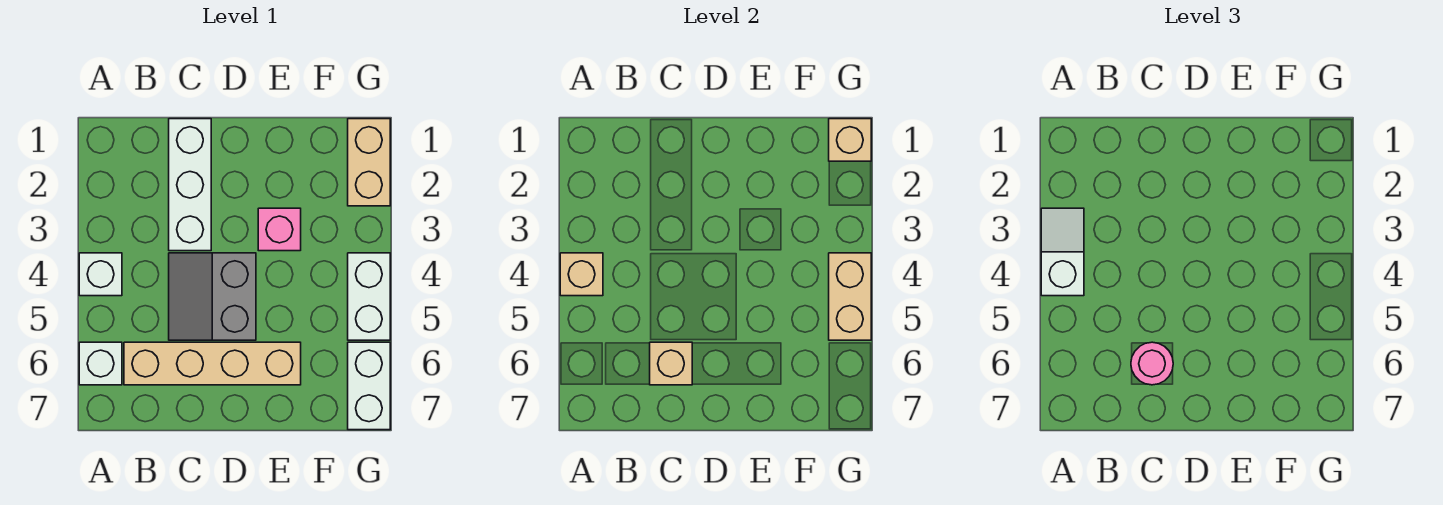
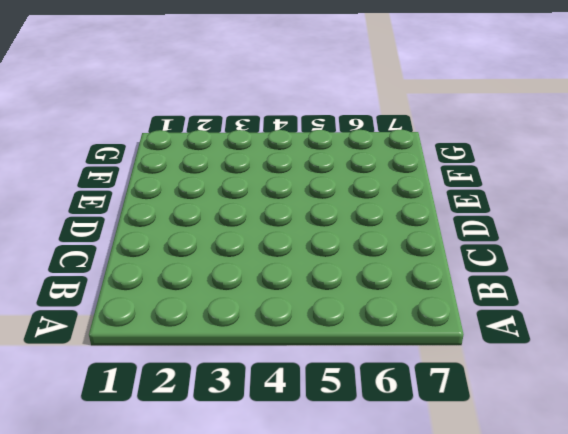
none -> white 1x1 brick [79,253,122,296]
none -> white 1x1 brick [79,342,122,385]
none -> tan 1x4 brick [124,342,301,385]

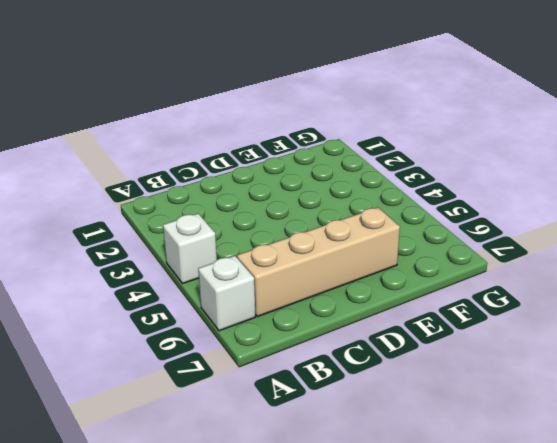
none -> white 1x3 brick [169,119,211,251]
none -> grey 2x2 slope [169,253,256,340]
none -> pink 1x1 brick [258,208,301,251]

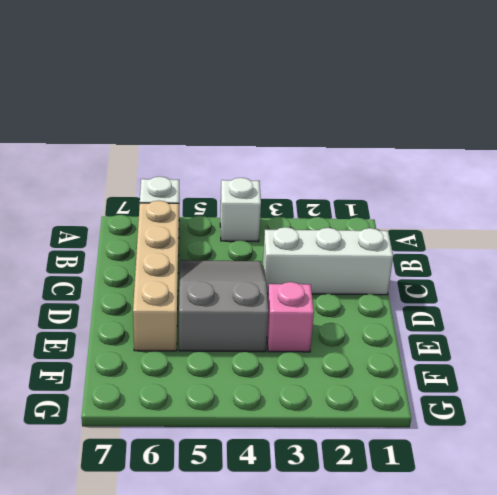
grey 2x3 slope [179,260,268,352] -> grey 2x2 slope [169,253,256,340]
none -> tan 1x2 brick [348,119,390,206]
none -> white 1x2 brick [348,253,390,340]
none -> white 1x2 brick [348,342,390,430]

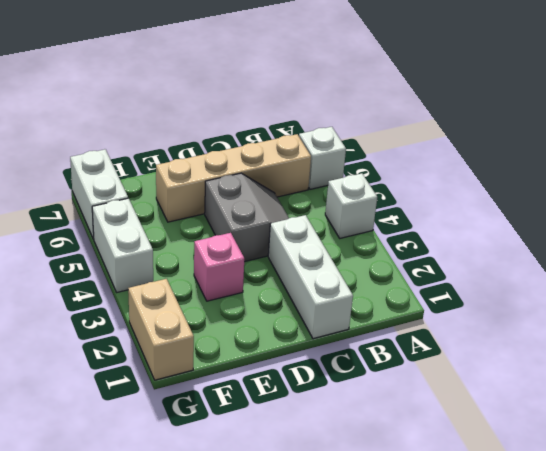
none -> tan 1x1 brick [560,253,603,296]
none -> tan 1x1 brick [650,342,692,385]
none -> tan 1x1 brick [829,119,871,161]

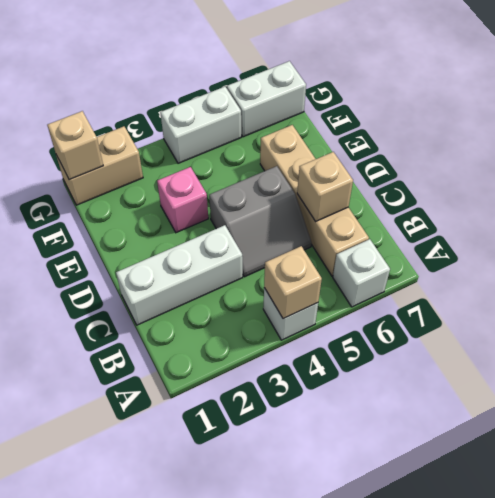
none -> tan 1x2 brick [829,253,871,340]
none -> white 1x2 slope [1041,208,1084,296]
none -> pink 1x1 round brick [1131,342,1173,385]

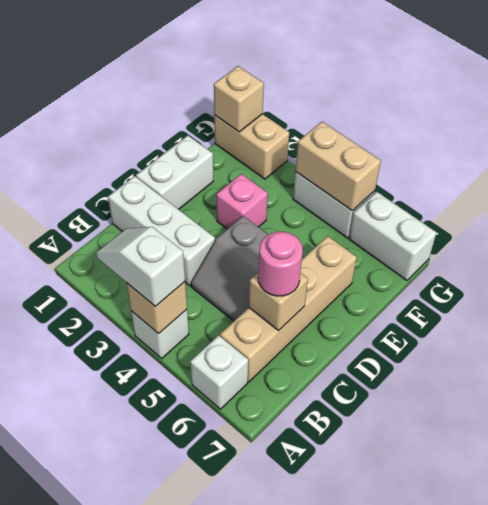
white 1x2 brick [136,135,213,209] -> none

